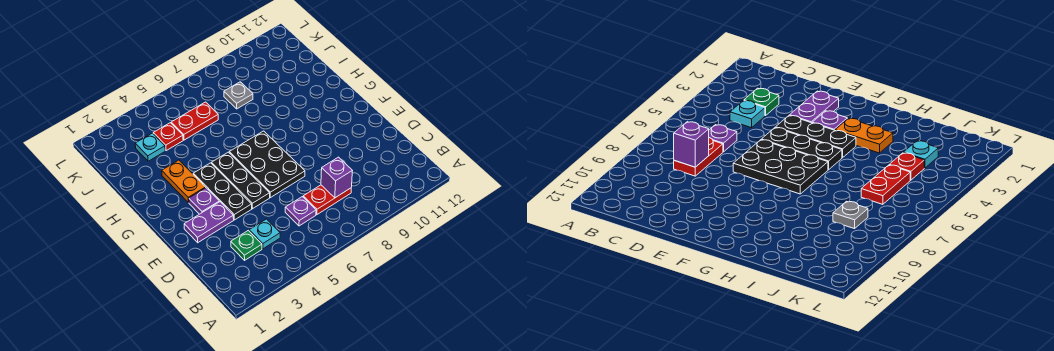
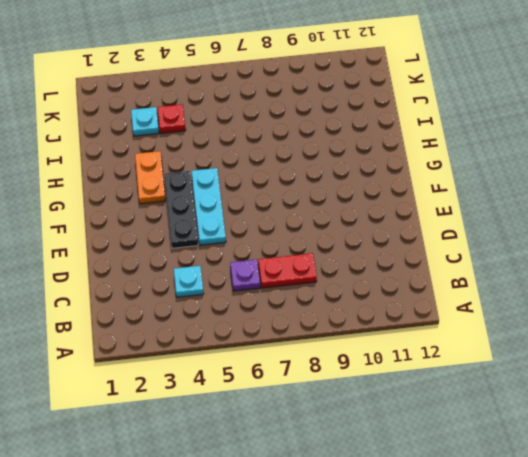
cyan 1x3 plate [192,168,226,245] -> black 1x3 plate [211,152,270,209]
none -> green 1x1 plate [231,230,262,260]
none -> purple 1x2 plate [184,202,234,243]
none -> black 2x3 plate [229,131,305,198]

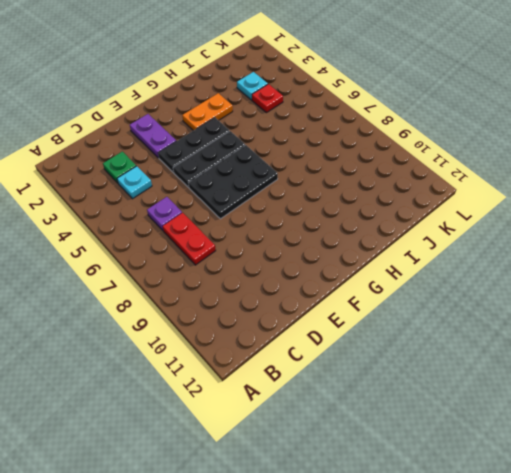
none -> purple 1x1 plate [189,188,219,214]
none -> red 1x2 plate [171,102,218,140]
none -> grey 1x1 plate [224,82,253,109]

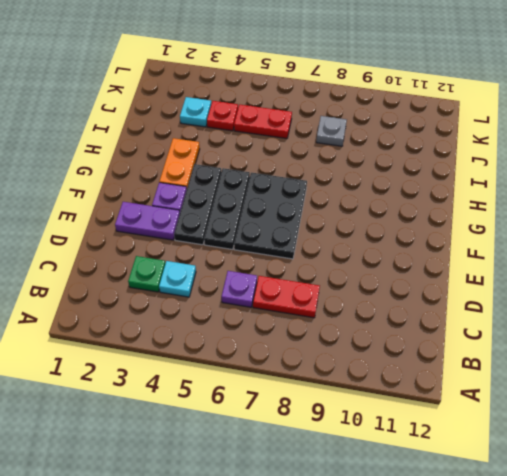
none -> purple 1x1 brick [321,157,352,198]

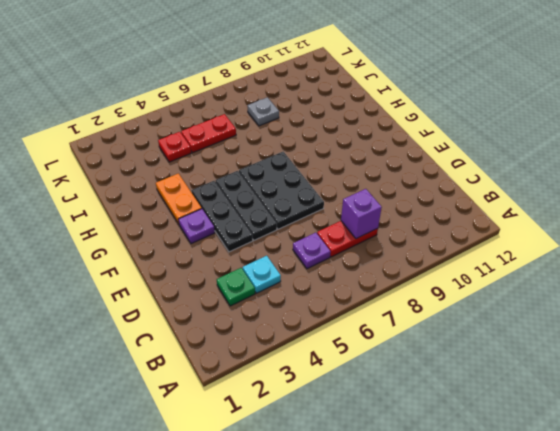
none -> purple 1x2 plate [184,202,234,243]
none -> cyan 1x1 plate [135,133,165,161]

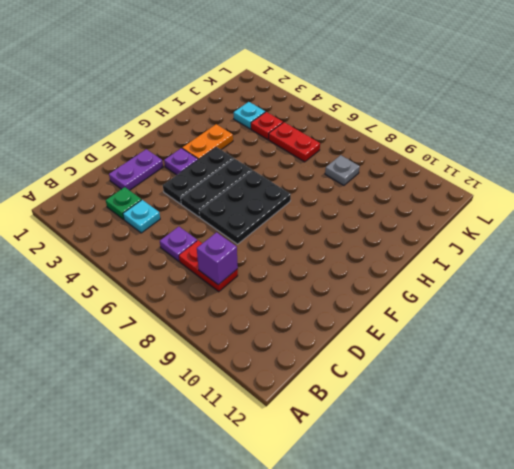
purple 1x2 plate [109,149,163,190] -> purple 1x2 plate turned to [184,202,234,243]

